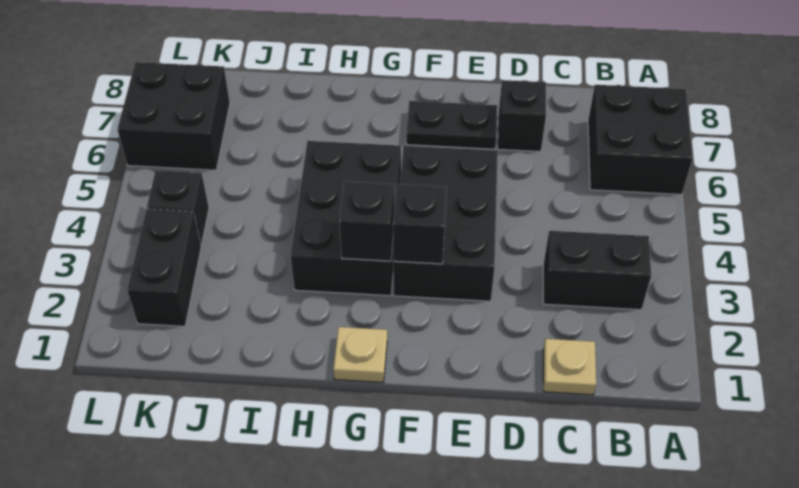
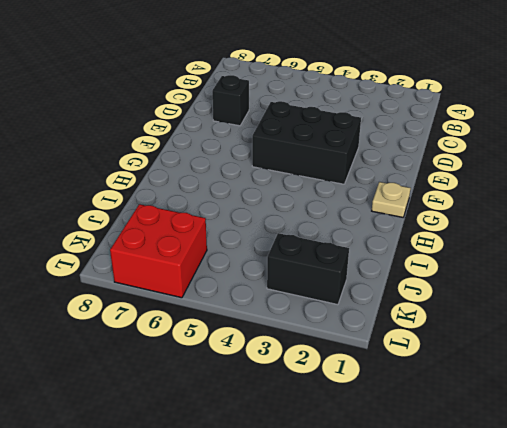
red 2x2 brick [110,204,207,298] -> black 2x2 brick [117,62,230,170]
none -> black 2x2 brick [588,85,693,195]
none -> black 1x2 brick [543,231,651,310]
none -> tan 1x1 plate [543,339,596,395]

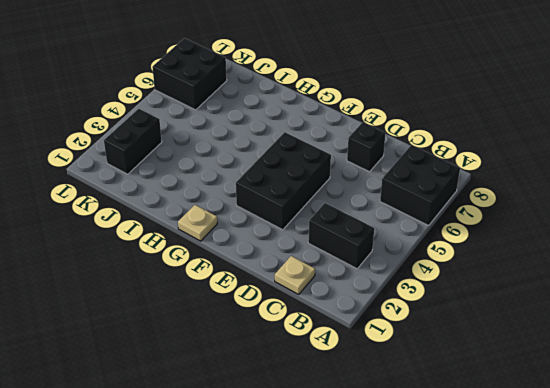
none -> black 1x2 plate [406,101,497,149]
none -> black 2x3 brick [290,141,401,296]
none -> black 1x1 brick [147,170,209,245]

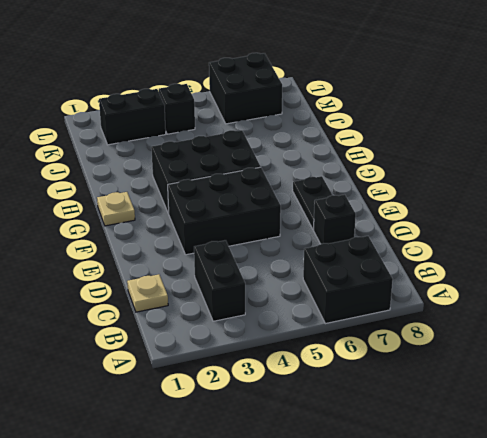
none -> black 1x1 brick [393,184,447,264]
none -> black 1x1 brick [339,182,394,261]

